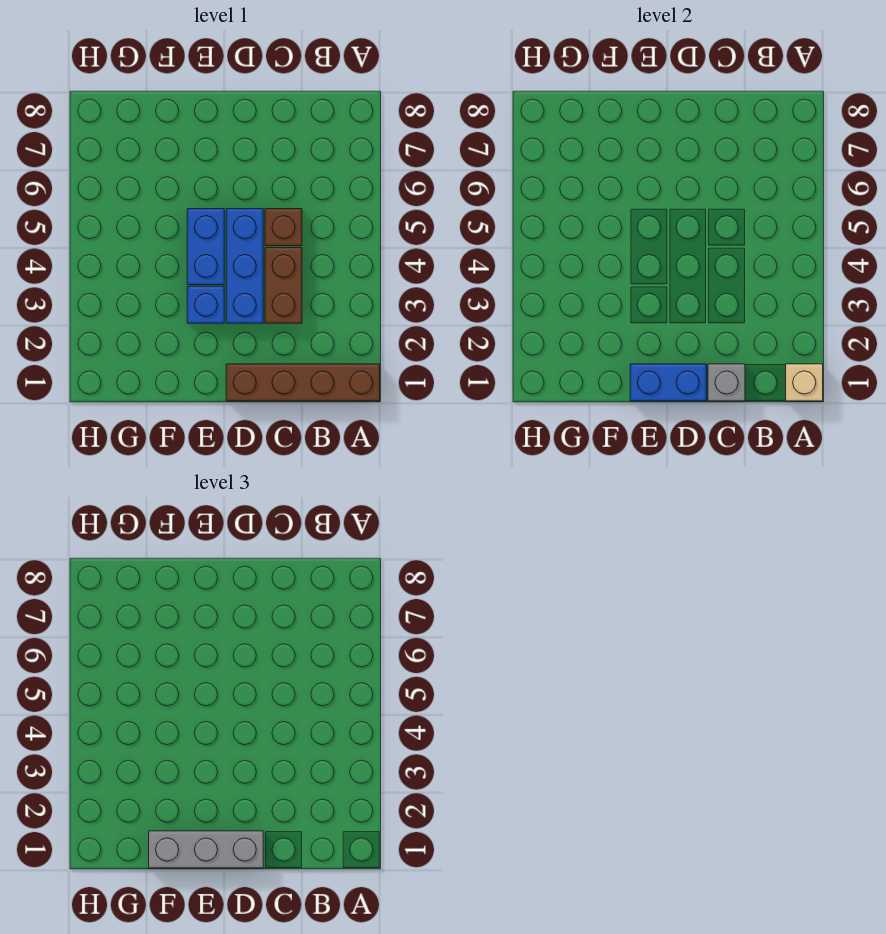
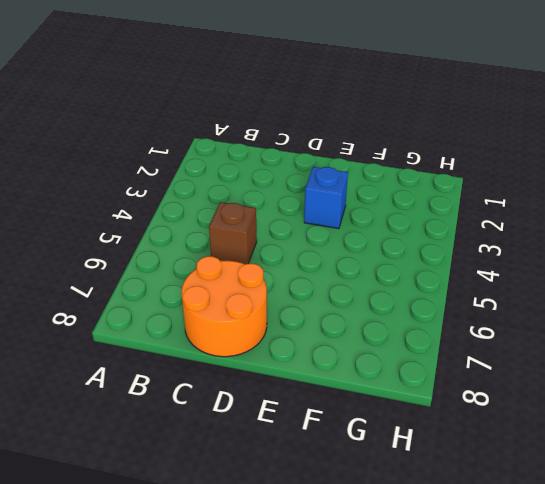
orange 2x2 round brick [181,256,267,357] -> none
none -> brown 1x4 brick [226,364,380,401]
none -> brown 1x2 brick [265,248,302,323]

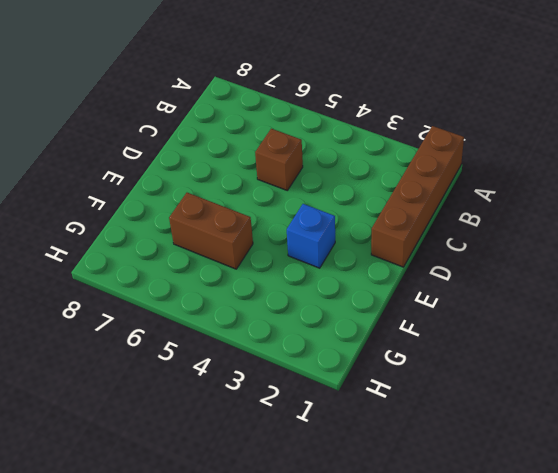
brown 1x2 brick [169,193,253,269] -> brown 1x2 brick moved to [265,248,302,323]
none -> blue 1x3 brick [226,209,263,323]
none -> blue 1x2 brick [187,209,224,285]

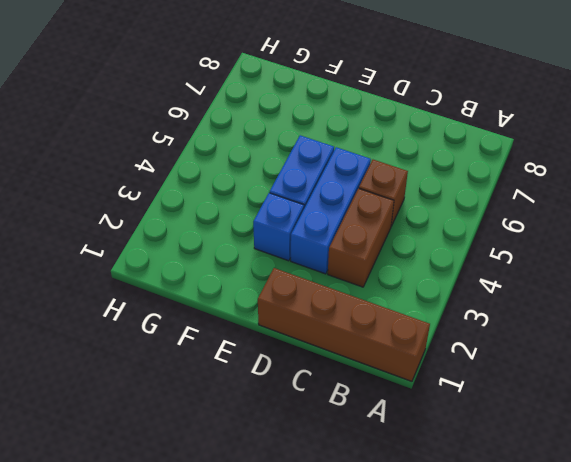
none -> tan 1x1 brick [786,364,823,401]
none -> grey 1x1 brick [708,364,745,401]

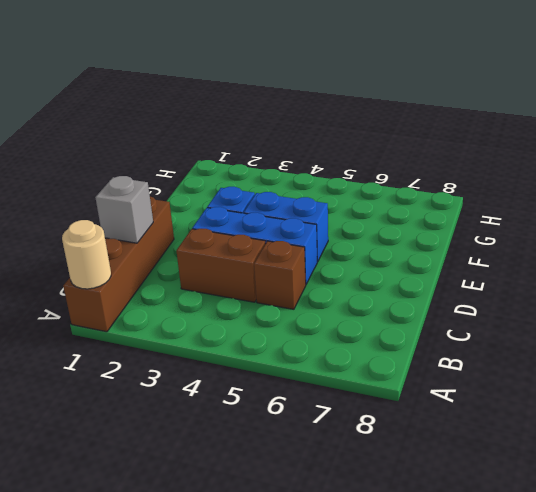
tan 1x1 round brick [62,220,111,289] -> tan 1x1 brick [786,364,823,401]
none -> blue 1x2 brick [630,364,706,401]
none -> grey 1x3 brick [149,831,263,868]

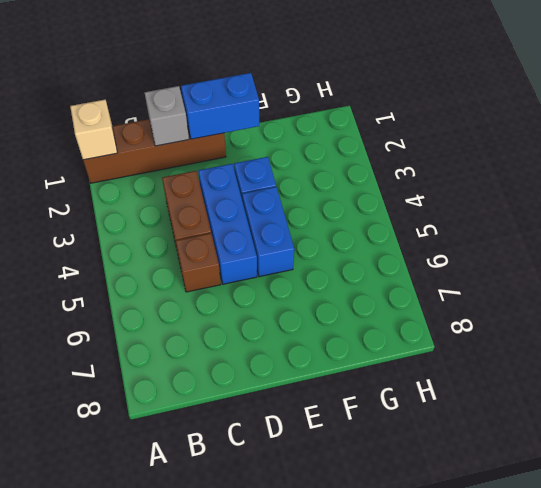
none -> grey 1x3 brick [149,831,263,868]

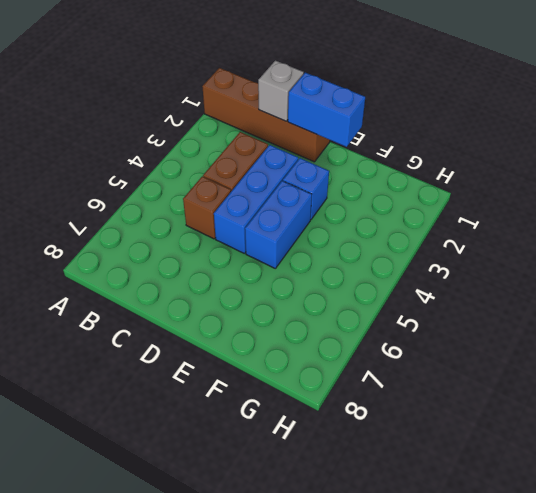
none -> tan 1x1 brick [786,364,823,401]
none -> grey 1x3 brick [149,831,263,868]

